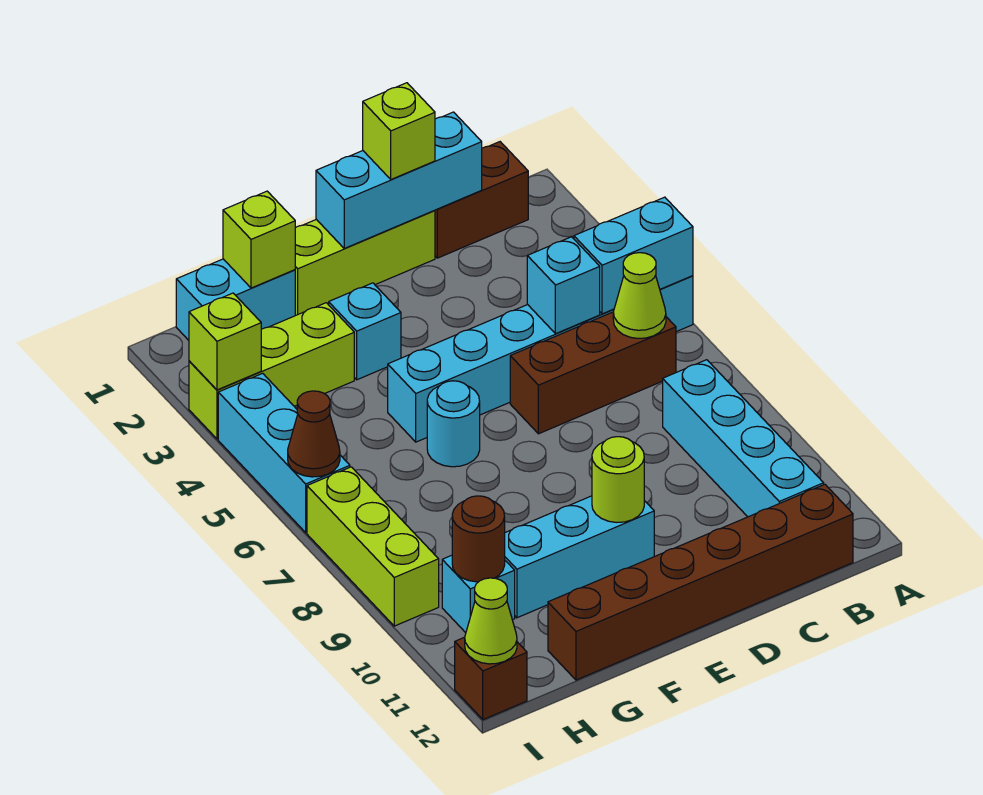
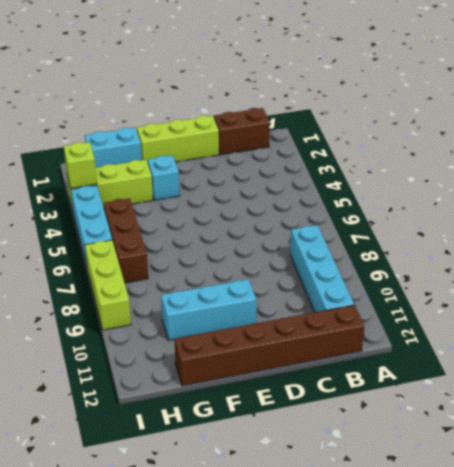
brown 1x3 brick [104,198,148,283] -> brown 1x3 brick turned to [510,312,676,434]
none -> cyan 1x6 brick [388,276,693,442]
none -> cyan 1x1 round brick [427,381,480,467]
none -> cyan 1x1 brick [442,555,515,633]

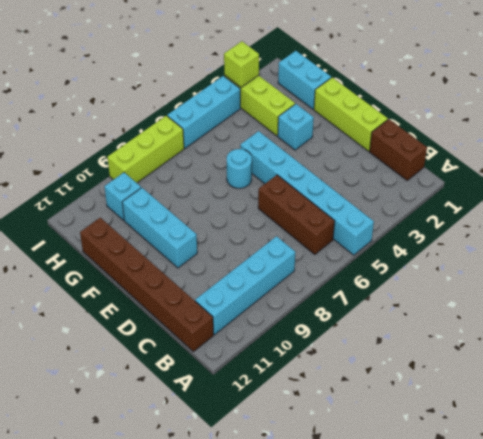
none -> brown 1x1 brick [455,637,527,720]
none -> cyan 1x2 brick [574,197,693,314]
none -> lime 1x1 cone [613,253,666,338]

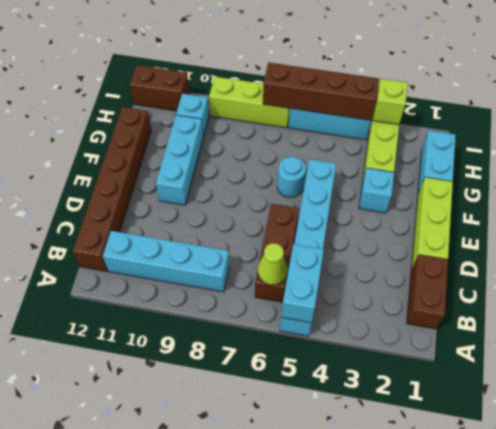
brown 1x4 brick [263,63,379,120] -> brown 1x1 cone [288,391,340,477]
brown 1x2 brick [130,65,189,111] -> brown 1x1 brick [455,637,527,720]
none -> cyan 1x3 brick [316,112,482,248]
none -> cyan 1x1 brick [527,237,600,334]
none -> lime 1x1 round brick [592,437,644,522]

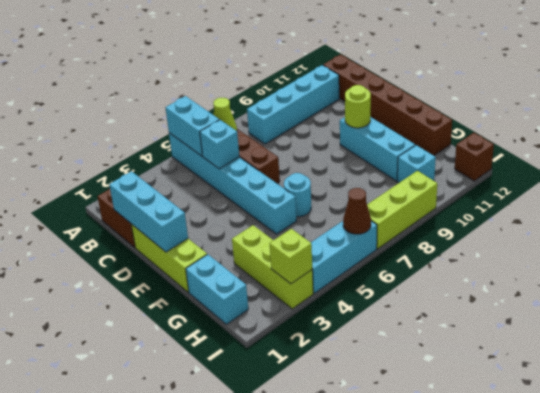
none -> cyan 1x1 brick [329,283,401,380]
none -> lime 1x1 brick [223,191,295,288]
none -> brown 1x1 round brick [452,496,505,582]

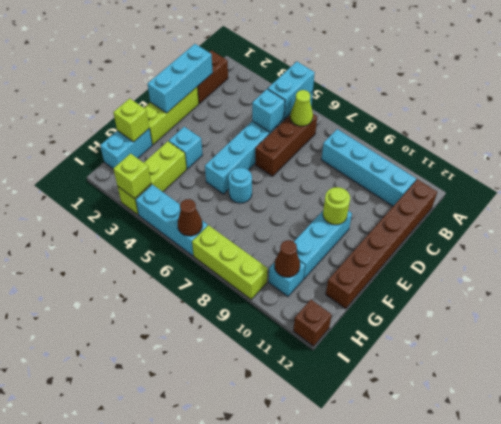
brown 1x1 cone [275,240,300,277] -> brown 1x1 round brick [452,496,505,582]
none -> lime 1x1 cone [465,578,517,664]
none -> lime 1x1 brick [363,83,435,179]

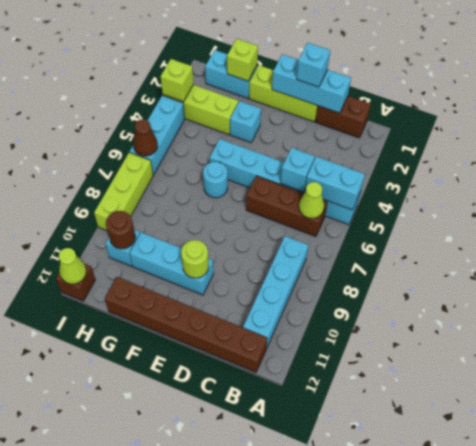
cyan 1x1 brick [297,43,330,87] -> lime 1x1 brick [363,83,435,179]

